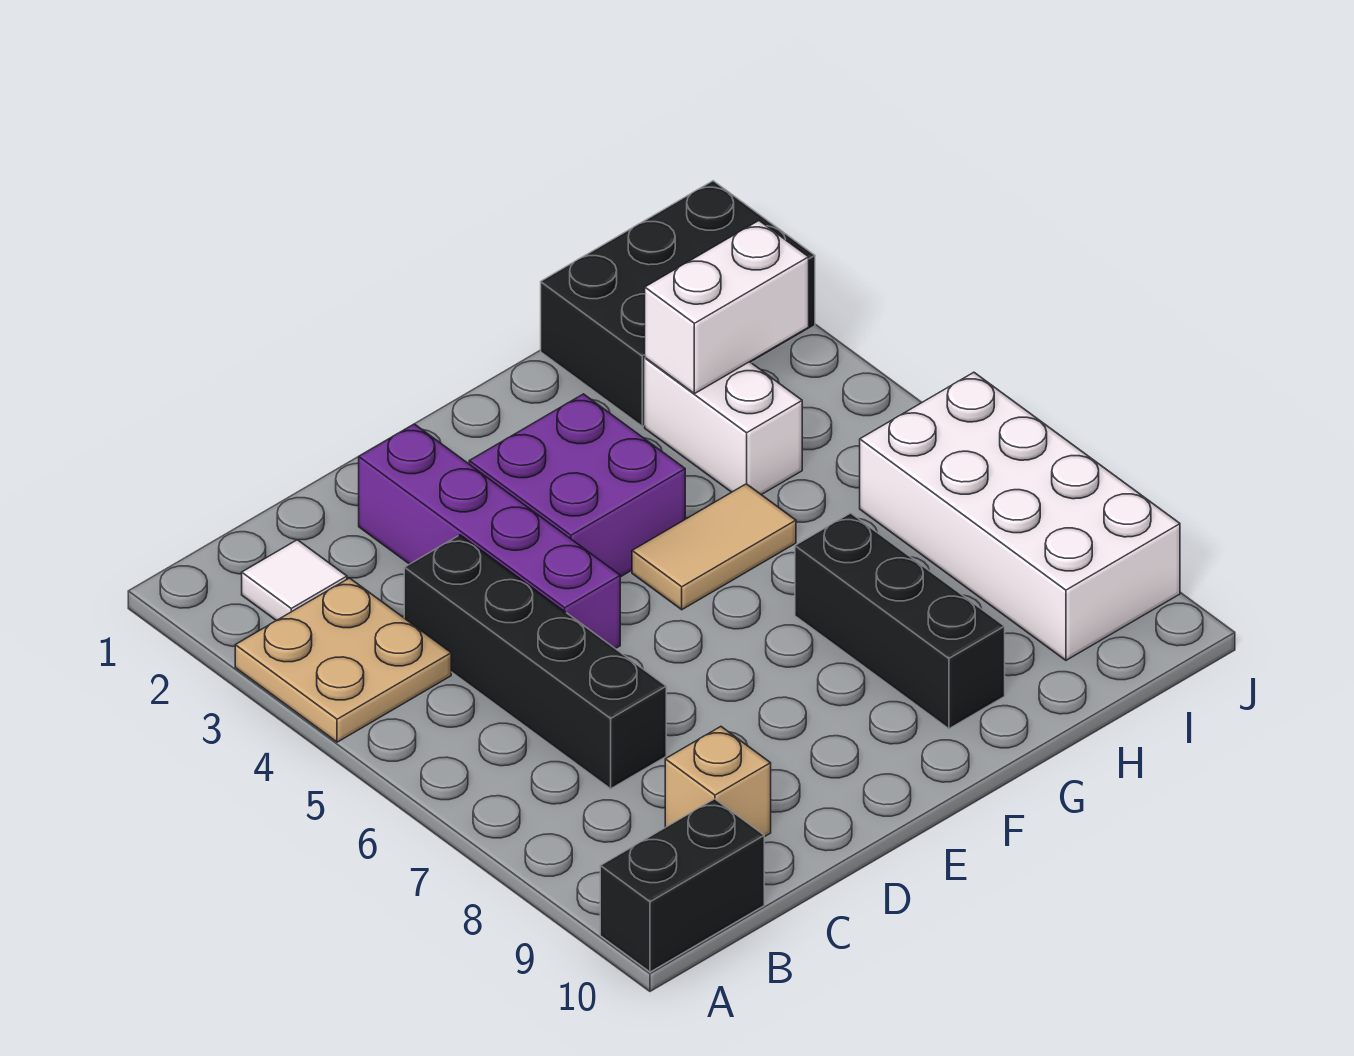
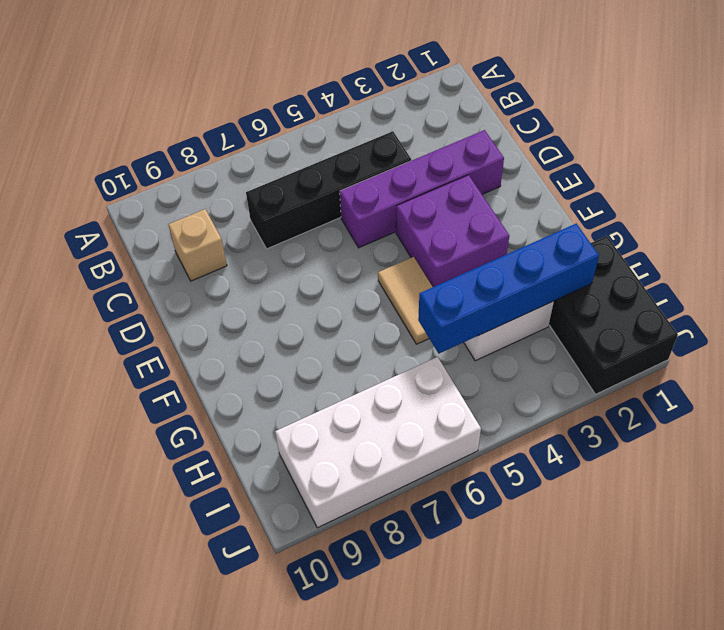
blue 1x4 brick [418,224,599,353] -> white 1x2 brick [645,221,809,394]
none -> tan 2x2 plate [235,578,451,742]
none -> black 1x2 brick [600,799,764,972]
none -> white 1x1 tile [242,540,347,621]

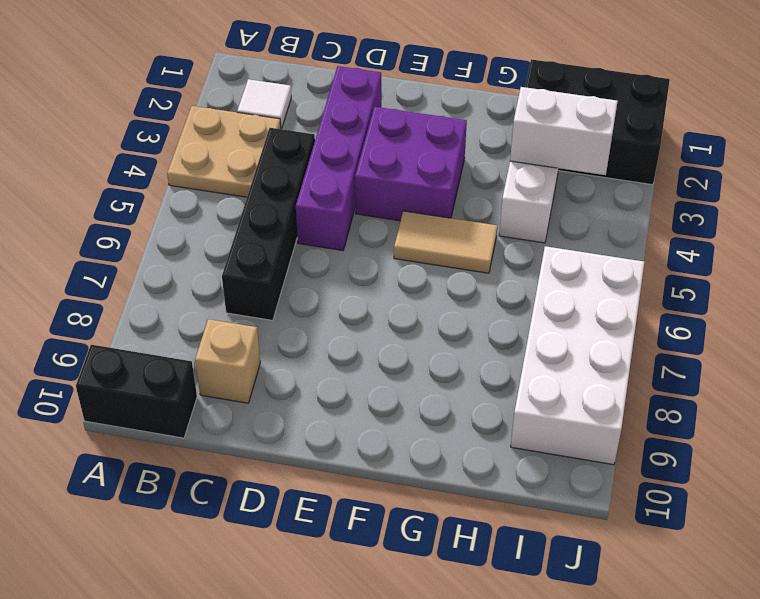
none -> black 1x3 brick [795,513,1005,729]

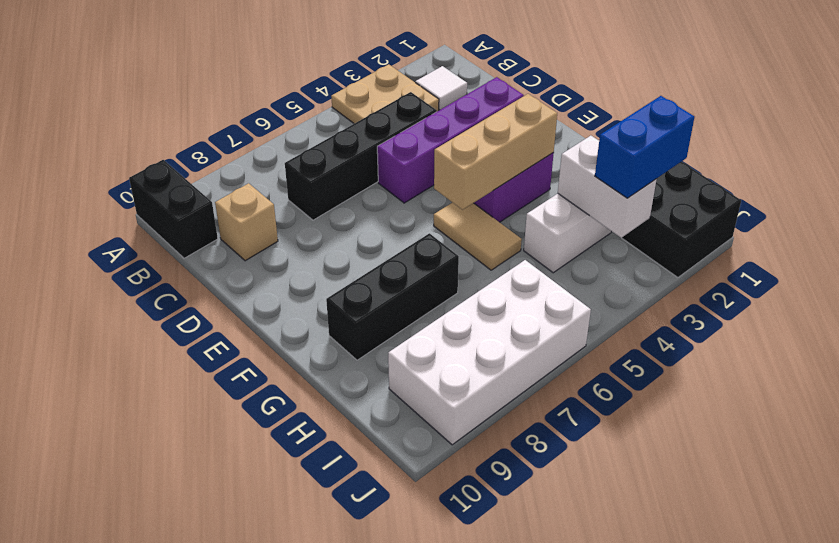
tan 1x3 brick [434,94,557,210] -> none
blue 1x2 brick [595,96,694,198] -> none

